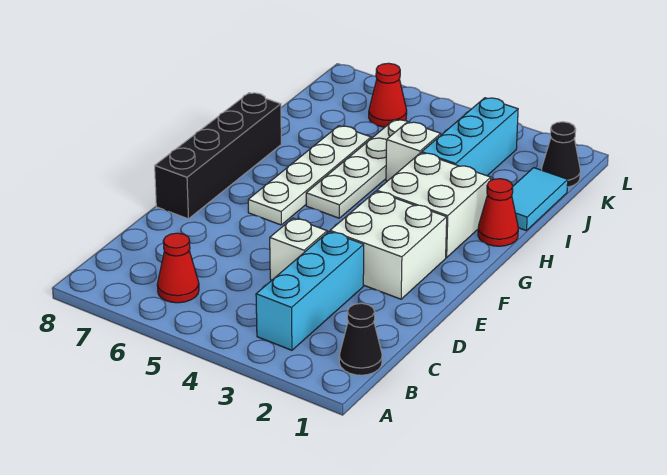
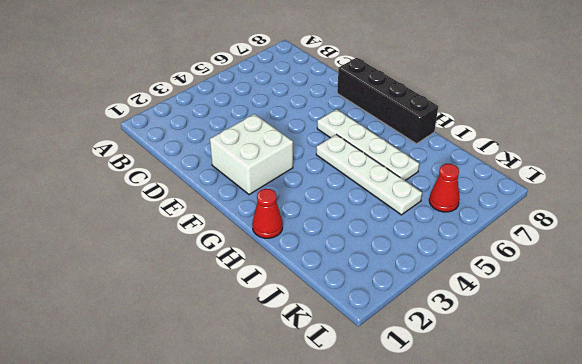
none -> black 1x1 cone [339,303,382,375]
none -> cyan 1x3 brick [256,232,364,350]
none -> red 1x1 cone [157,233,199,303]

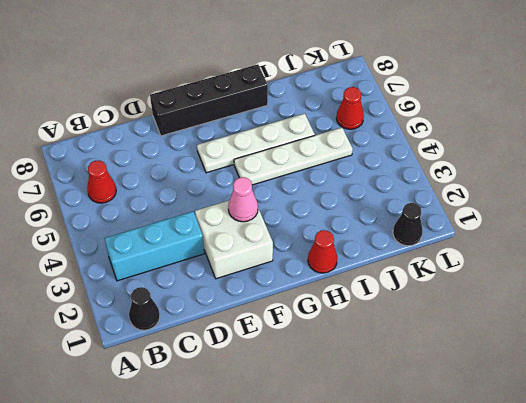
pink 1x1 cone [228,177,258,222] -> none
none -> white 1x1 brick [270,218,327,280]
none -> white 2x2 brick [377,153,491,258]
none -> cyan 1x2 tile [512,168,568,231]

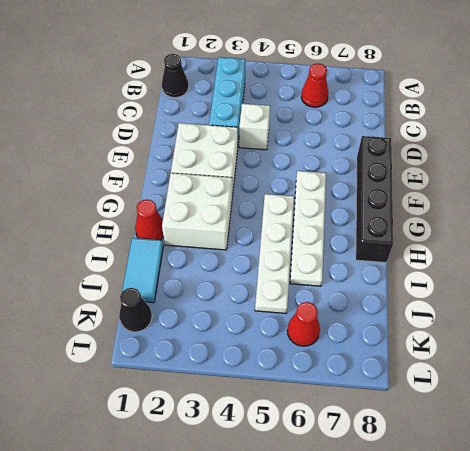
none -> cyan 1x3 brick [422,98,518,176]
none -> white 1x1 brick [386,122,441,181]

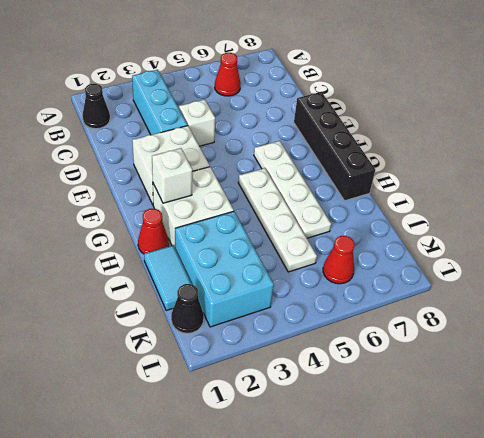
white 1x1 brick [152,148,192,203] -> white 1x1 brick moved to [386,122,441,181]
cyan 2x3 brick [175,211,274,327] -> cyan 1x3 brick [422,98,518,176]

